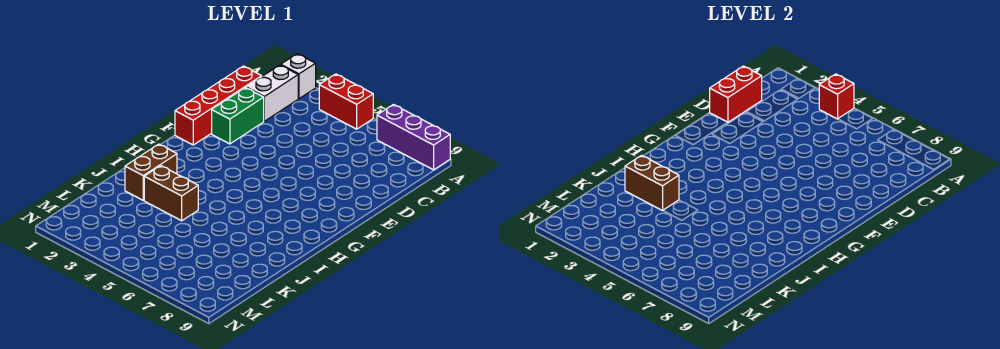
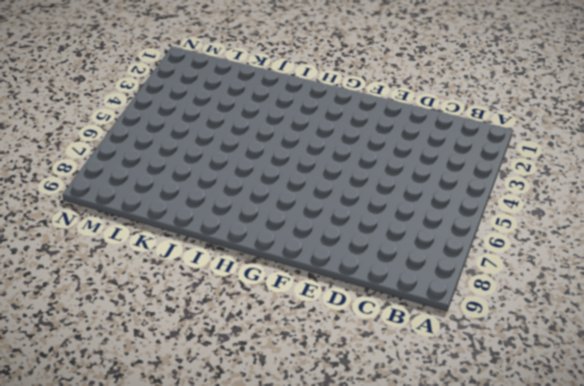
none -> white 1x1 brick [281,54,316,99]
none -> red 1x2 brick [319,74,373,129]

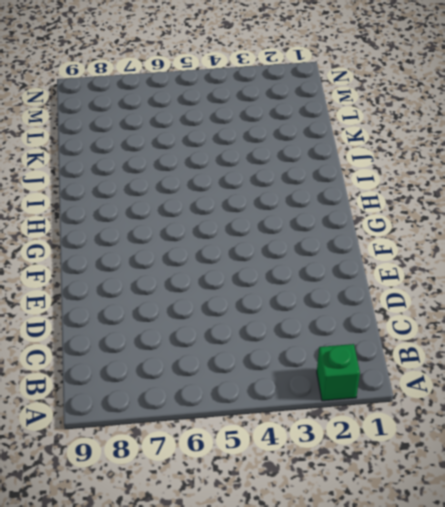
green 1x1 brick [317,344,360,401] -> white 1x1 brick [281,54,316,99]
none -> red 1x2 brick [319,74,373,129]
none -> purple 1x3 brick [377,105,450,170]

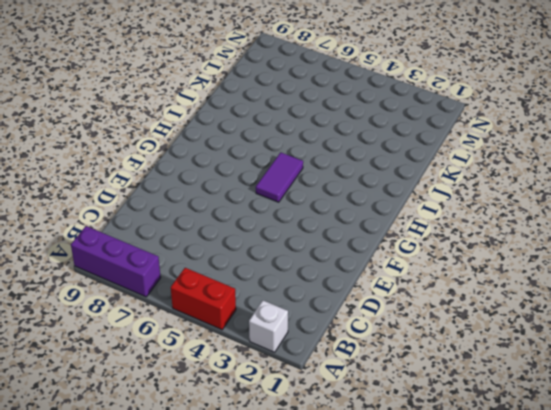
purple 1x2 tile [256,152,303,202] -> none
none -> white 1x2 brick [246,65,298,121]
none -> red 1x4 brick [175,66,262,145]

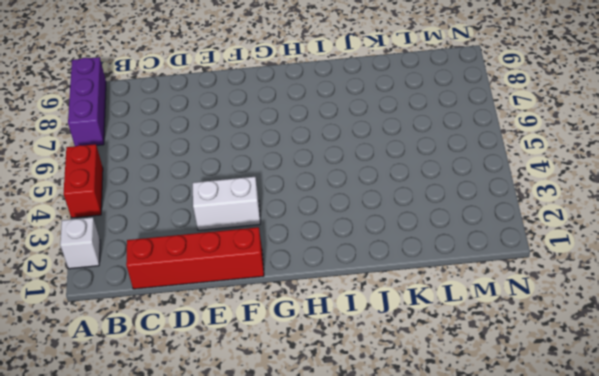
white 1x2 brick [193,177,260,230] -> white 1x2 brick moved to [246,65,298,121]
none -> green 1x2 brick [212,88,264,144]
none -> brown 1x2 brick [125,144,177,200]

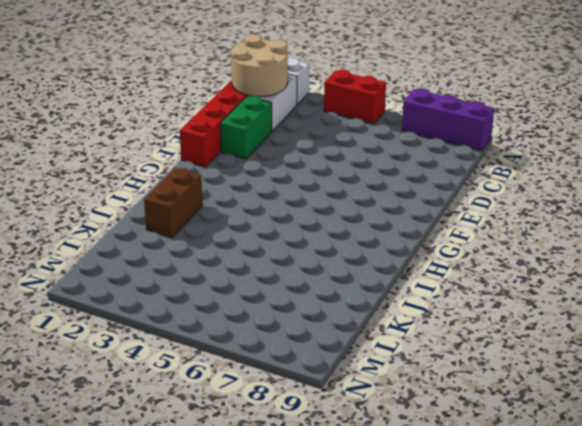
tan 2x2 round brick [231,34,288,97] -> red 1x2 brick [710,66,762,123]
none -> brown 1x2 brick [144,166,198,221]
none -> red 1x1 brick [819,74,854,119]

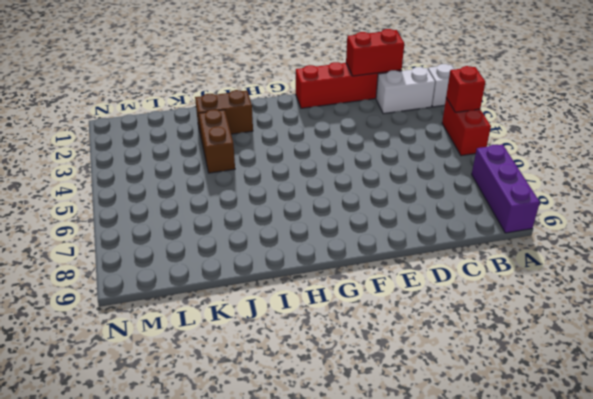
none -> green 1x2 brick [212,88,264,144]
none -> brown 1x2 brick [625,155,679,211]

